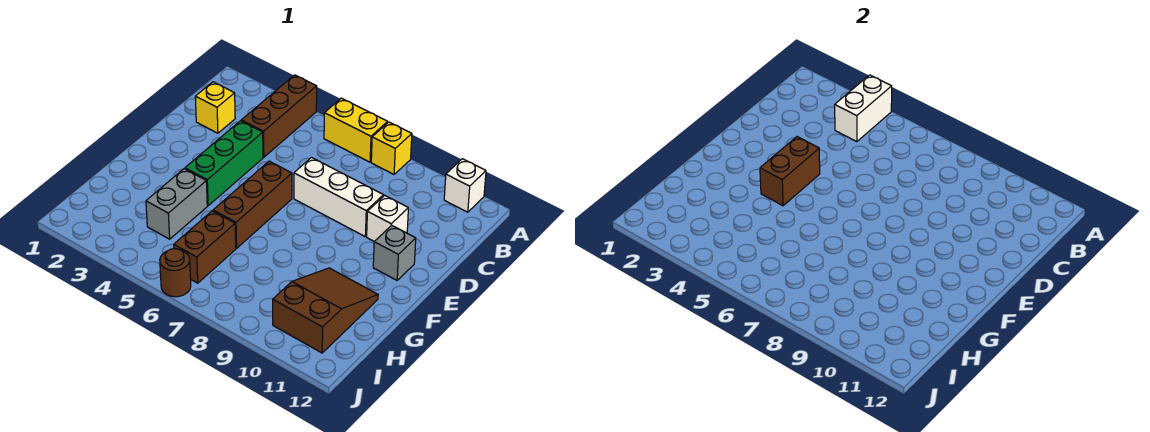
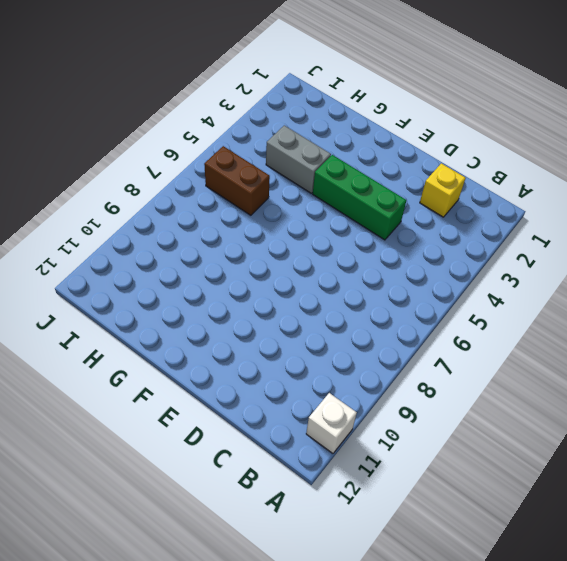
none -> brown 1x3 brick [241,75,317,157]
none -> yellow 1x2 brick [324,98,388,162]
none -> yellow 1x1 brick [371,122,412,174]

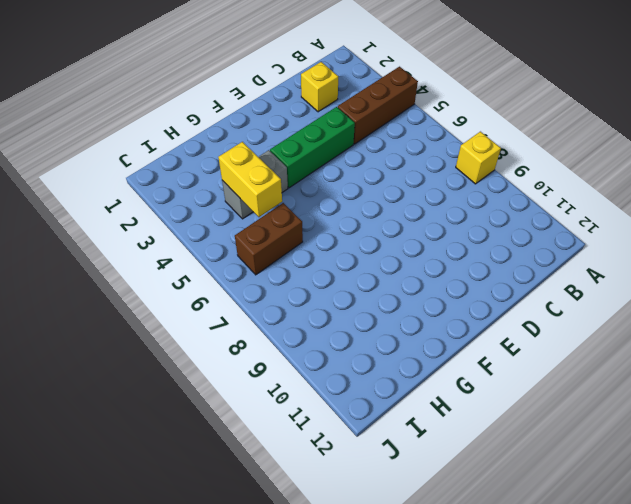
yellow 1x2 brick [218,142,282,217] -> yellow 1x2 brick moved to [324,98,388,162]
none -> white 1x1 brick [444,159,486,212]
none -> white 1x3 brick [294,158,383,236]
none -> white 1x1 brick [367,195,408,241]

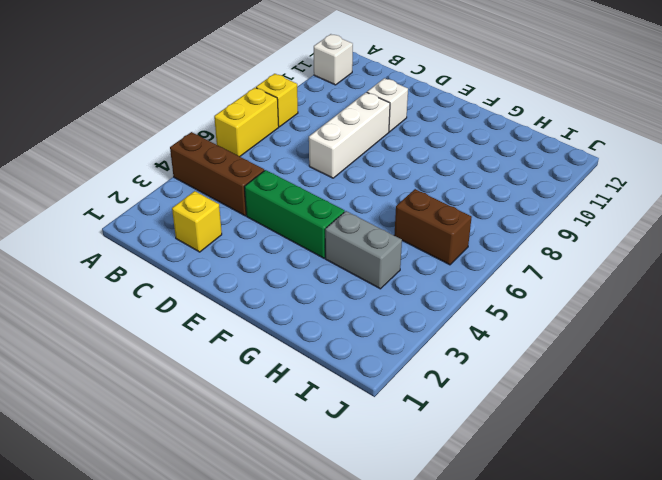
none -> brown 1x3 brick [213,161,292,248]
none -> grey 1x1 brick [373,225,416,280]
none -> brown 2x3 slope [273,268,378,353]

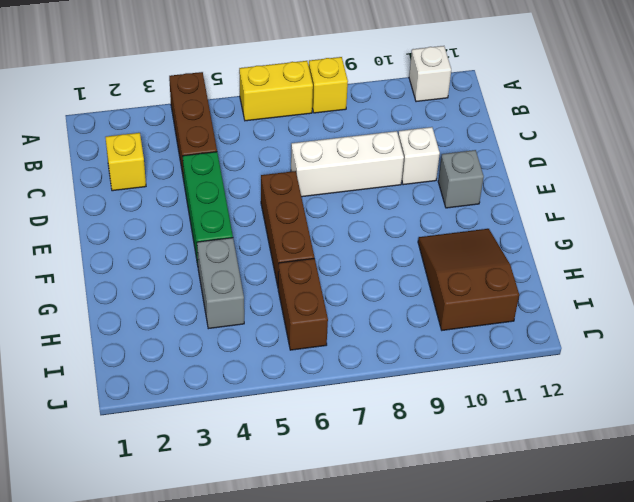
none -> brown 1x1 round brick [160,249,191,297]
none -> white 1x2 brick [835,75,892,142]
none -> brown 1x2 brick [760,137,820,206]

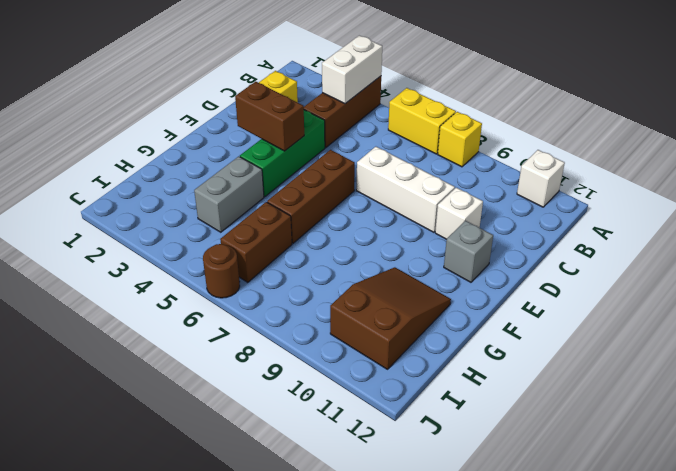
brown 1x2 brick [235,82,304,151] -> brown 1x2 brick turned to [760,137,820,206]

